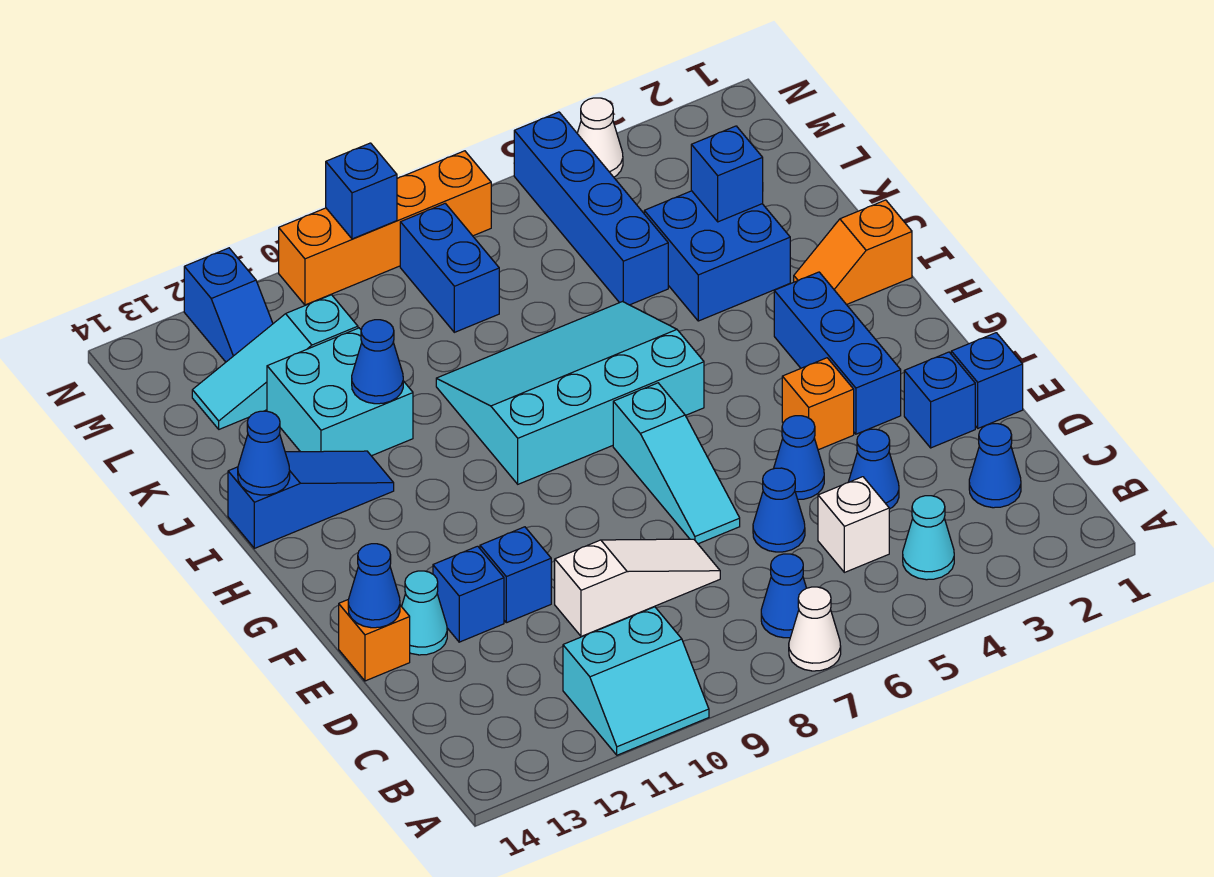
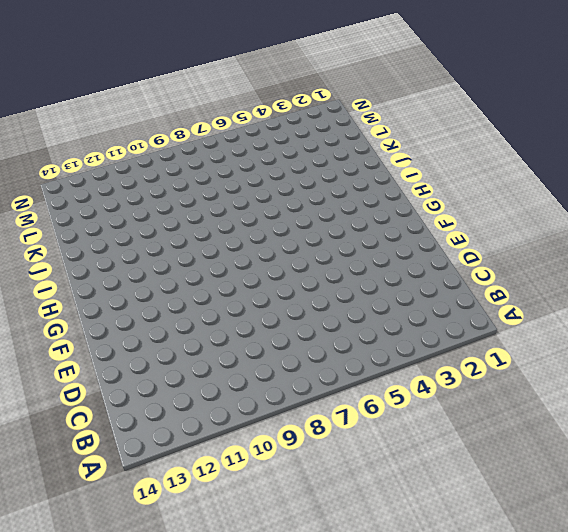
none -> white 1x1 cone [789,587,841,671]
none -> cyan 2x2 slope [563,607,709,755]
none -> cyan 1x1 cone [903,496,954,580]
none -> blue 1x1 cone [761,554,806,638]

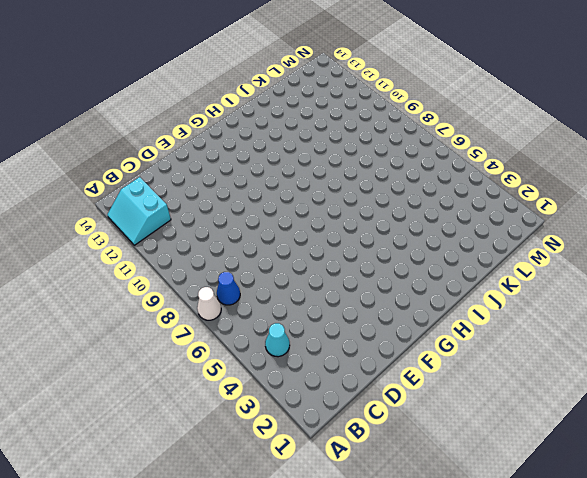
cyan 2x2 slope [107,177,171,245] -> cyan 2x2 slope moved to [563,607,709,755]
none -> blue 1x1 cone [969,424,1021,508]
none -> white 1x1 brick [818,477,889,572]
none -> blue 1x1 cone [849,429,899,509]
none -> blue 1x1 cone [753,468,805,552]

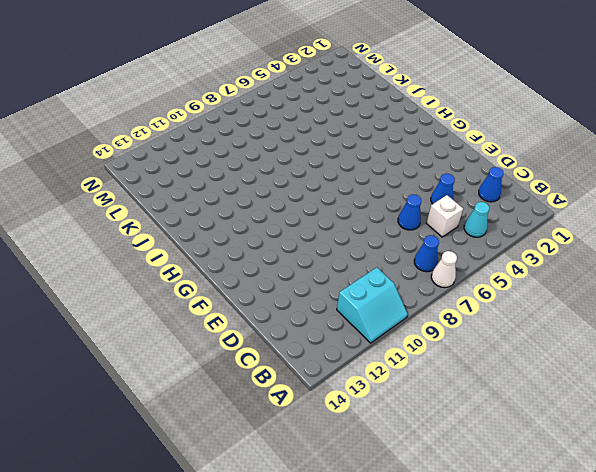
none -> white 1x3 slope [555,539,720,636]
none -> blue 1x1 brick [951,333,1023,428]
none -> blue 1x1 brick [904,352,975,448]
none -> blue 1x1 cone [774,416,824,499]

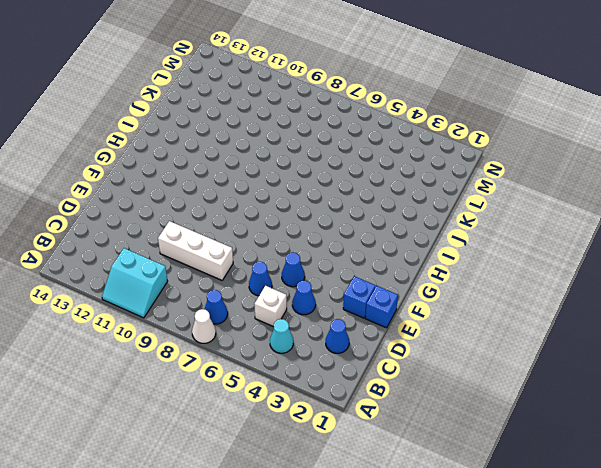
white 1x3 brick [158,221,233,280] -> white 1x3 slope [555,539,720,636]
none -> cyan 1x3 slope [613,383,740,544]
none -> blue 1x1 brick [480,527,551,623]
none -> blue 1x1 brick [433,546,504,642]
none -> cyan 1x1 cone [402,571,447,655]

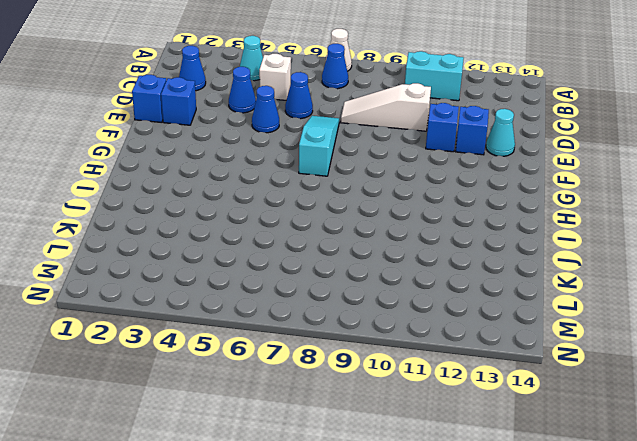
none -> orange 1x1 brick [339,600,410,681]
none -> blue 1x3 brick [774,272,901,434]
none -> orange 1x1 brick [782,358,854,450]
none -> cyan 3x4 slope [436,302,704,484]

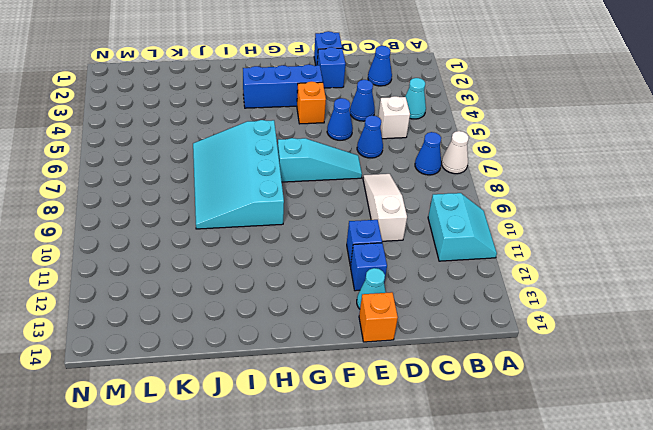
none -> orange 1x2 slope [794,200,912,305]
none -> blue 1x3 slope [228,451,394,548]
none -> blue 2x2 brick [644,191,790,321]
none -> cyan 2x2 brick [267,328,413,456]

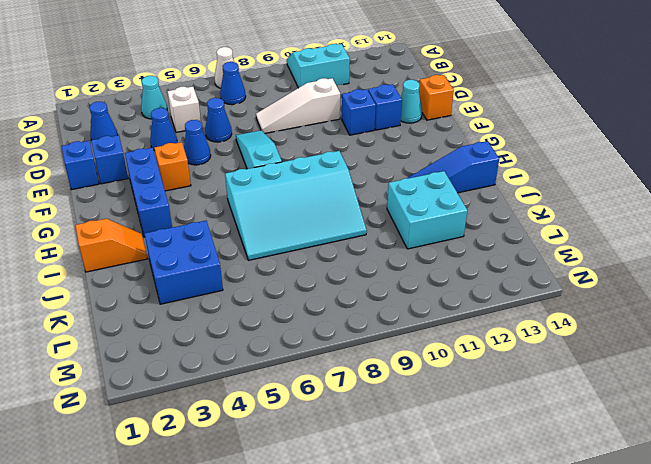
none -> blue 1x4 brick [514,112,668,305]
none -> blue 1x2 brick [400,203,499,332]
none -> cyan 1x3 slope [192,295,358,429]
none -> blue 1x2 slope [184,248,273,362]

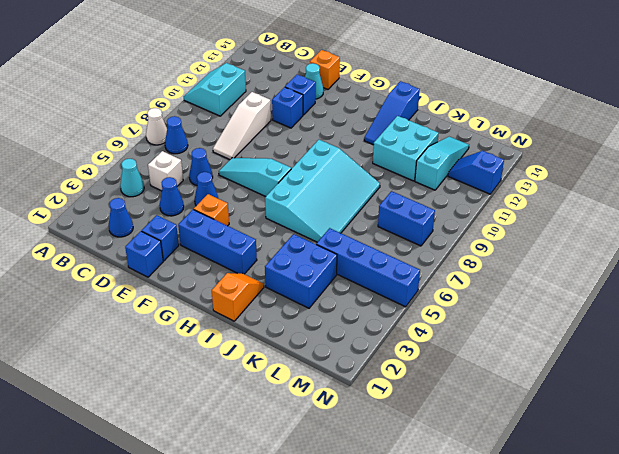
none -> white 1x1 cone [577,98,623,177]
none -> orange 1x4 brick [279,151,491,305]
none -> blue 1x1 cone [348,544,400,628]
none -> blue 1x1 cone [238,411,290,495]

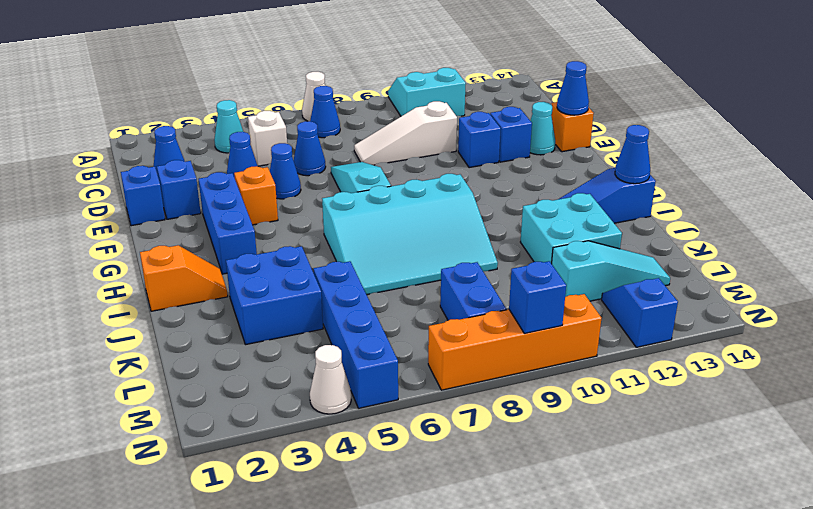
none -> blue 1x1 cone [352,320,403,404]
none -> blue 1x1 brick [691,126,763,222]

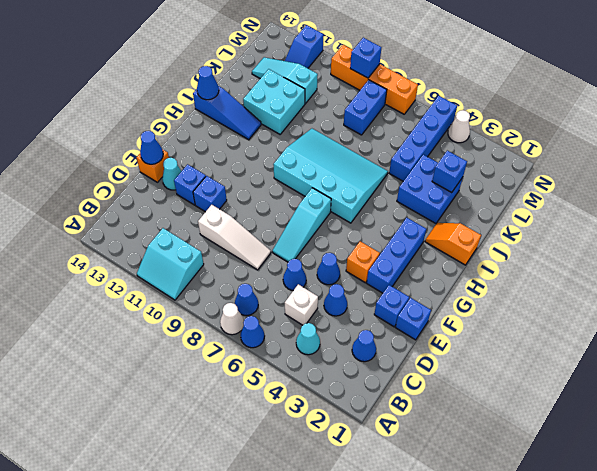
blue 1x1 cone [240,316,264,348] -> blue 1x1 cone moved to [352,320,403,404]

